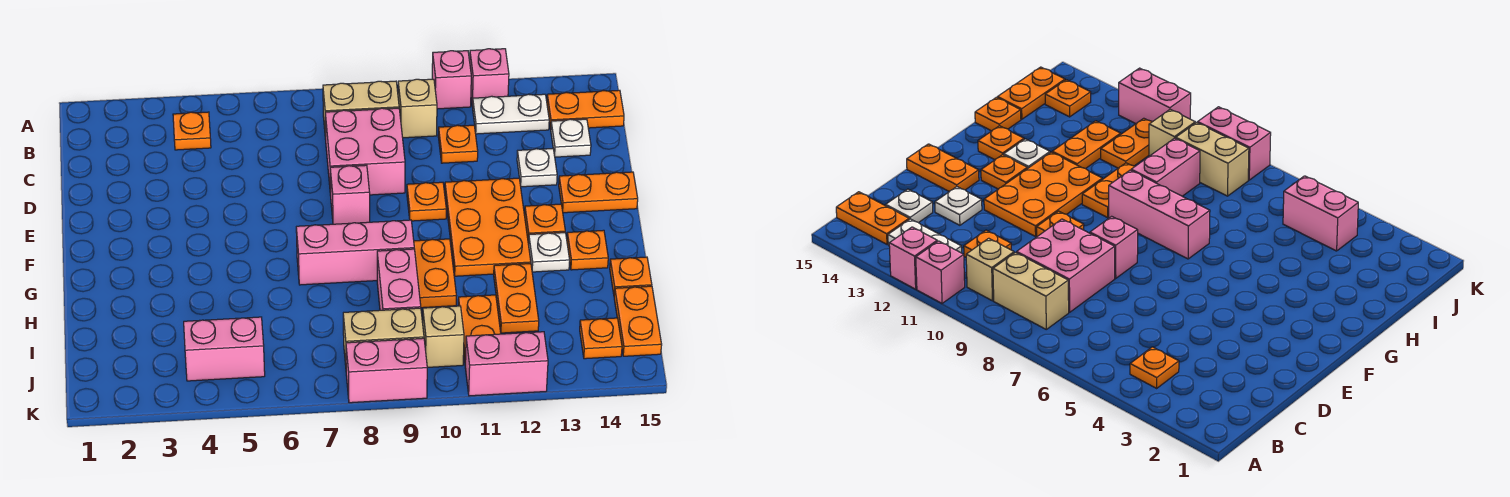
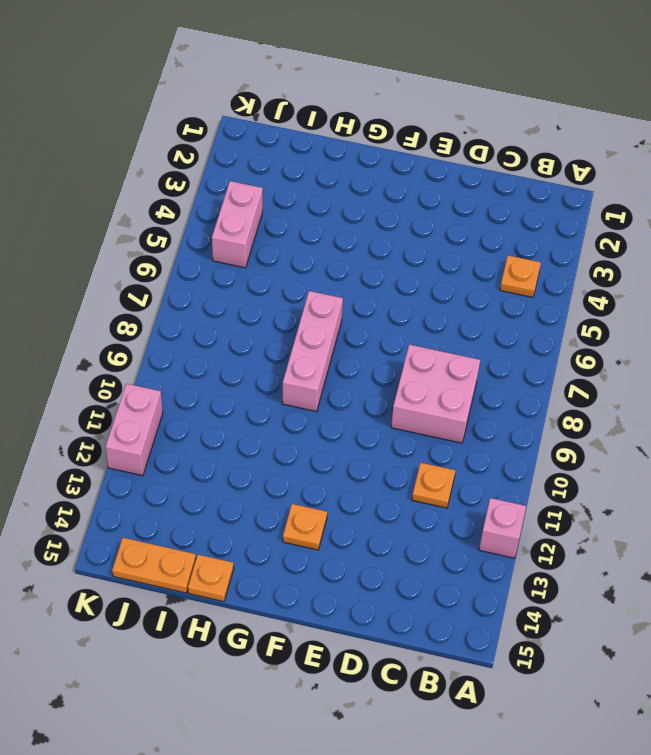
none -> pink 1x1 brick [432,51,471,109]
none -> tan 1x2 brick [323,81,399,139]
none -> tan 1x1 brick [398,79,437,138]
none -> white 1x2 plate [473,94,549,134]

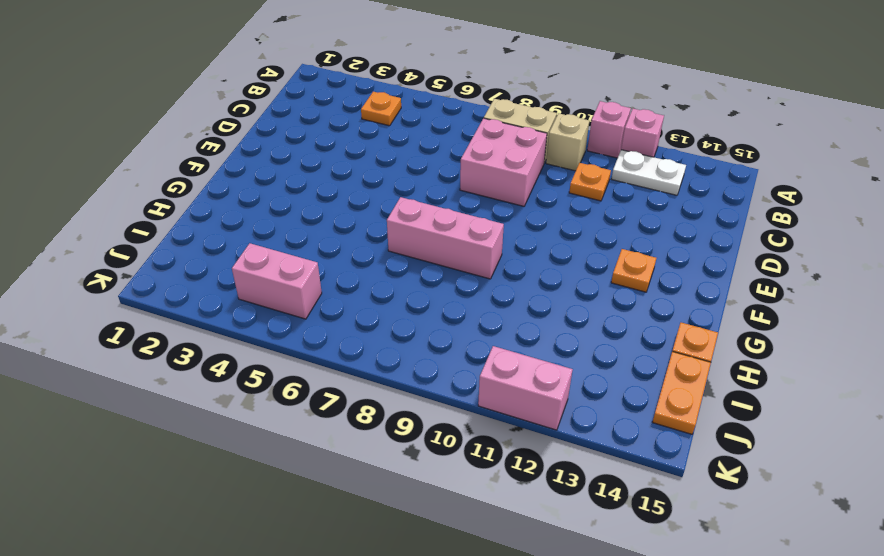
none -> orange 1x2 plate [547,90,624,129]
none -> white 1x1 plate [551,119,591,157]
none -> white 1x1 plate [517,149,557,187]
none -> pink 1x1 brick [330,165,370,224]

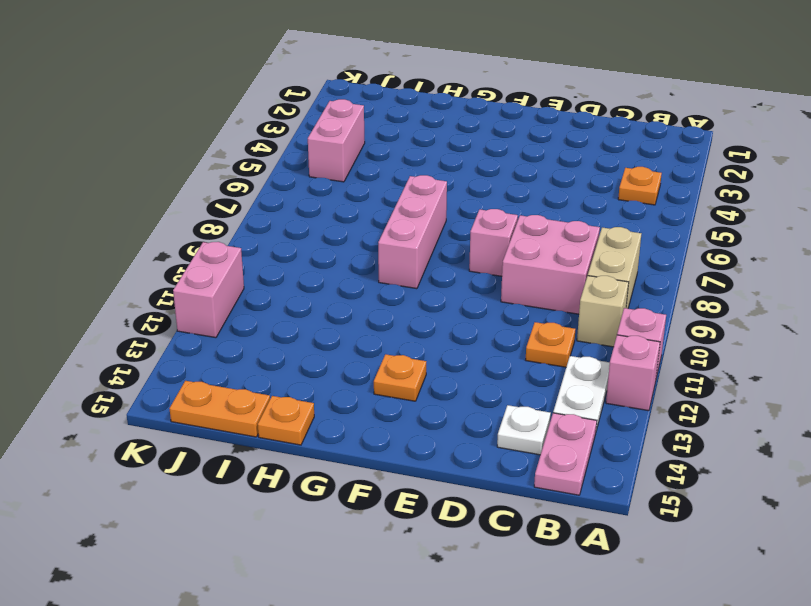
pink 1x2 plate [534,413,597,495] -> orange 1x2 plate [547,90,624,129]
none -> white 1x1 plate [517,149,557,187]
none -> orange 1x1 plate [407,182,446,221]
none -> orange 2x3 plate [445,178,531,276]
none -> orange 1x2 plate [559,172,638,213]

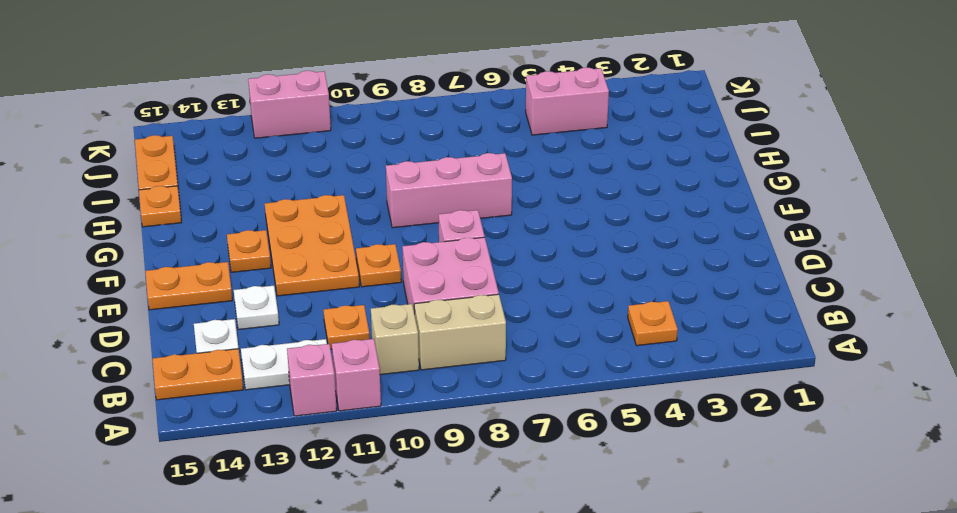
none -> orange 1x2 plate [414,239,456,308]
none -> white 1x1 plate [528,233,570,272]
none -> orange 1x1 plate [567,230,608,270]
none -> pink 1x2 brick [377,249,421,310]

